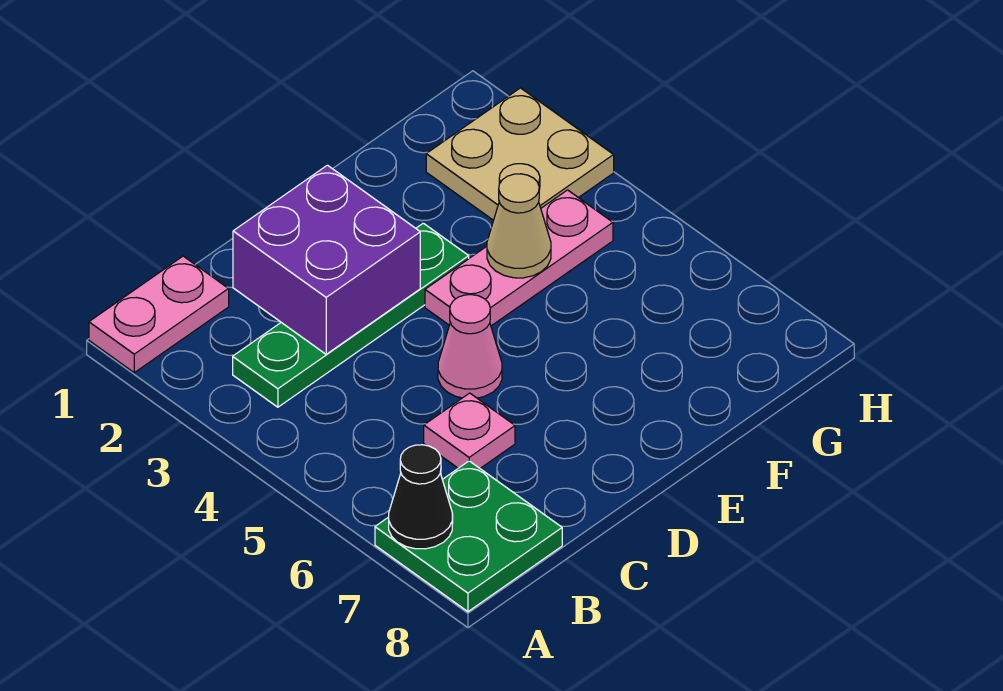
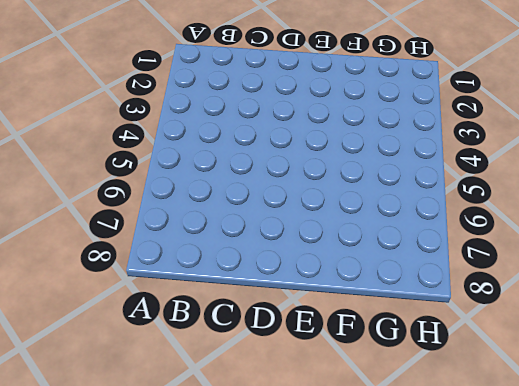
none -> pink 1x2 plate [89,256,229,373]
none -> green 2x2 plate [375,461,562,612]

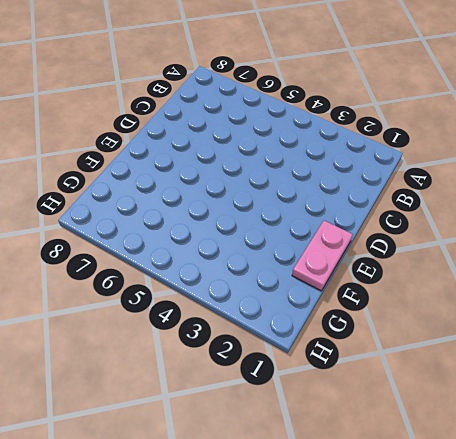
pink 1x2 plate [292,221,353,291] -> pink 1x2 plate moved to [89,256,229,373]
none -> green 2x2 plate [375,461,562,612]
none -> green 1x4 plate [233,223,469,407]

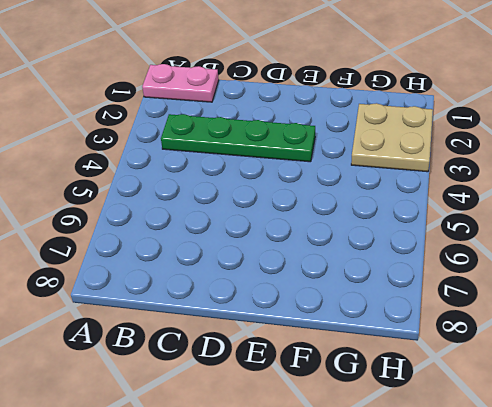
none -> green 2x2 plate [375,461,562,612]
none -> pink 1x1 plate [424,393,515,468]

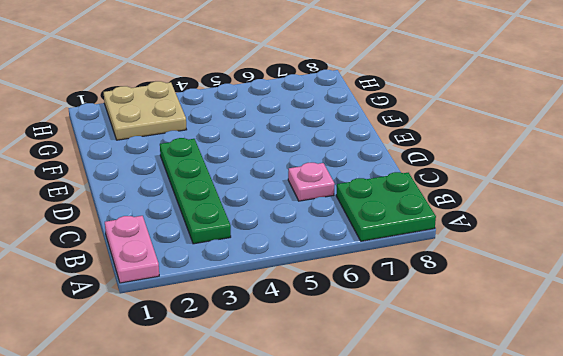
none -> pink 1x1 cone [438,295,502,398]
none -> pink 1x3 plate [425,190,613,326]

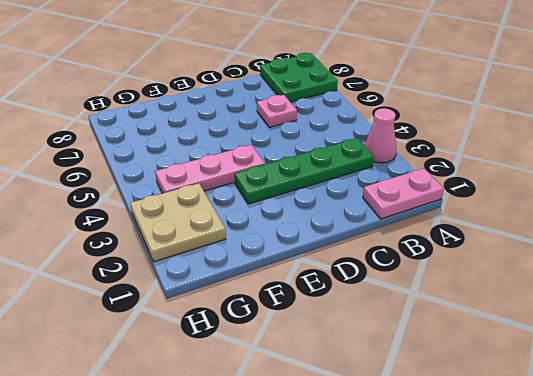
pink 1x1 cone [364,108,397,163] -> pink 1x1 cone moved to [438,295,502,398]
none -> black 1x1 cone [389,445,453,549]
none -> purple 2x2 brick [233,165,420,354]

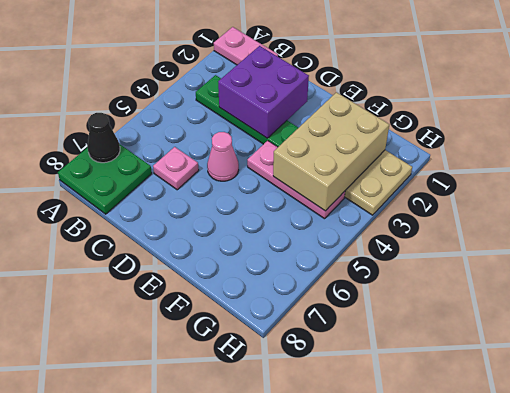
tan 2x3 brick [273,92,389,211] -> tan 1x1 cone [487,174,551,278]

